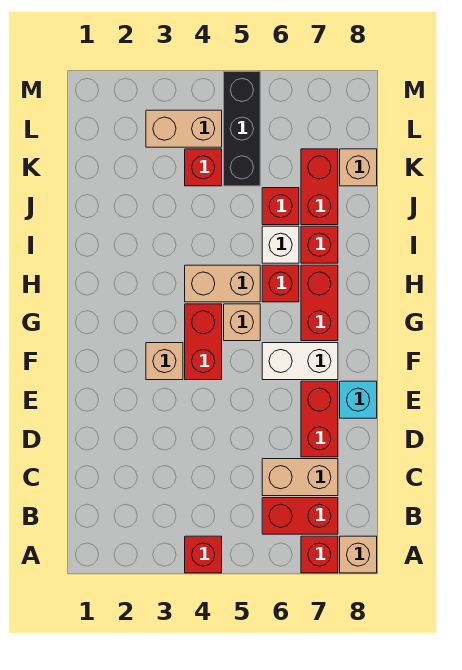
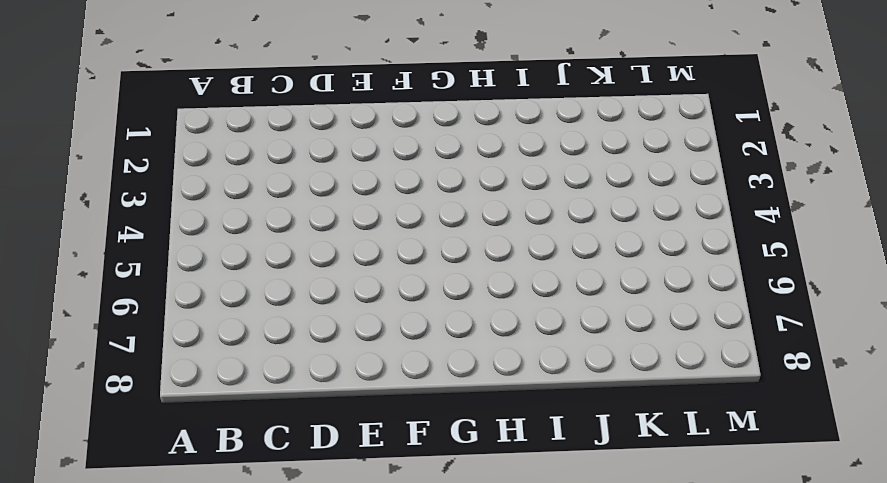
none -> red 1x1 brick [185,536,222,573]
none -> red 1x1 brick [301,536,338,573]
none -> tan 1x1 brick [340,536,377,573]

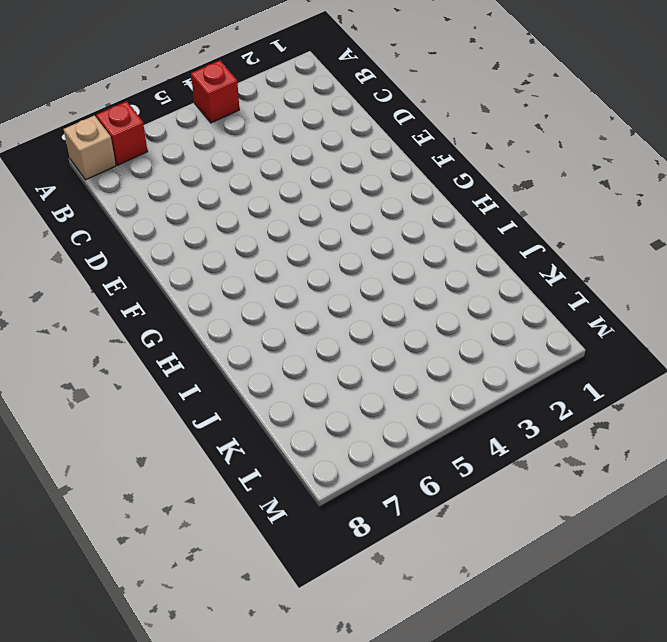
none -> red 1x2 brick [262,498,338,534]
none -> tan 1x2 brick [262,459,338,496]
none -> red 1x2 brick [301,381,338,457]

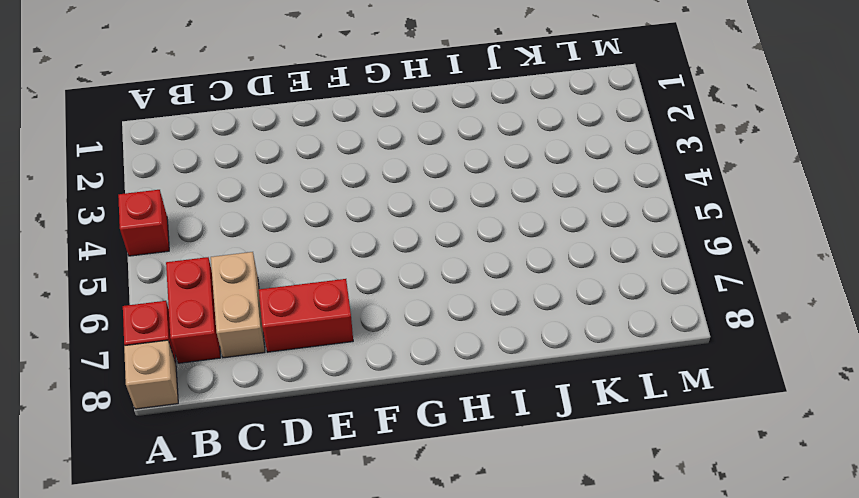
none -> cyan 1x1 brick [340,381,377,418]
none -> tan 1x1 brick [146,343,183,380]
none -> red 1x2 brick [185,304,222,380]

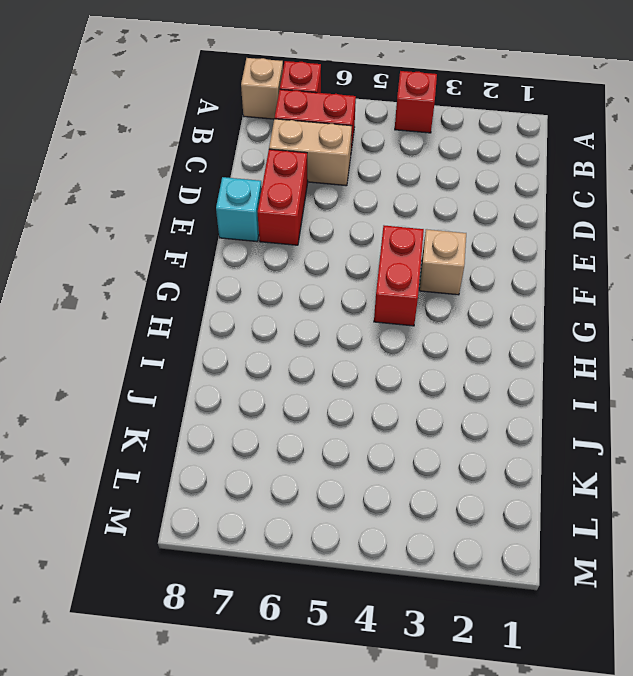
none -> white 1x2 brick [262,343,338,380]
none -> tan 1x1 brick [224,304,260,341]
none -> red 1x2 brick [301,265,338,341]

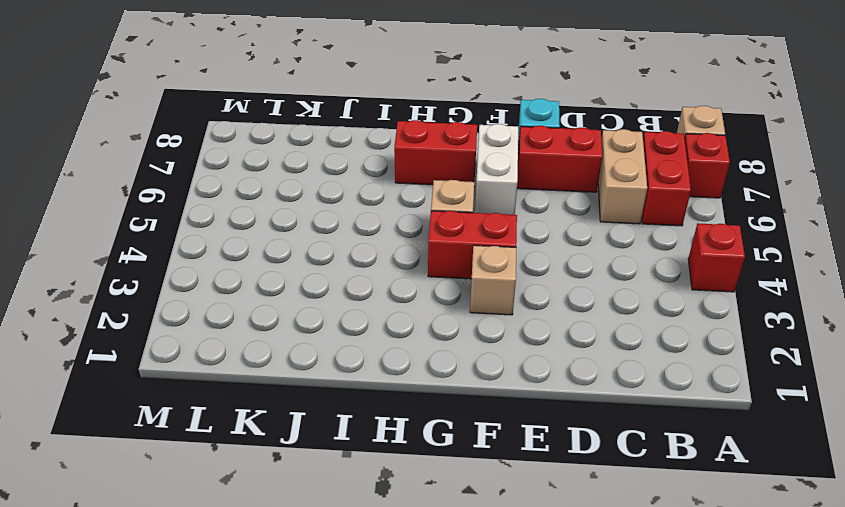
none -> tan 1x2 brick [185,265,260,302]
none -> red 1x1 brick [262,265,299,302]
none -> white 1x1 brick [262,226,299,263]

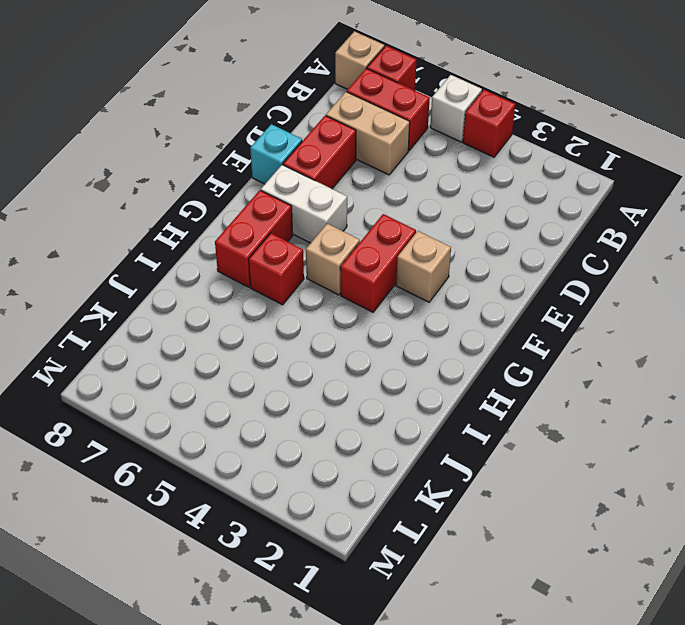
white 1x1 brick [430,75,482,142] -> white 1x1 brick moved to [262,226,299,263]
none -> tan 1x2 brick [185,265,260,302]
none -> red 1x1 brick [301,226,338,263]
none -> red 1x1 brick [262,188,299,225]

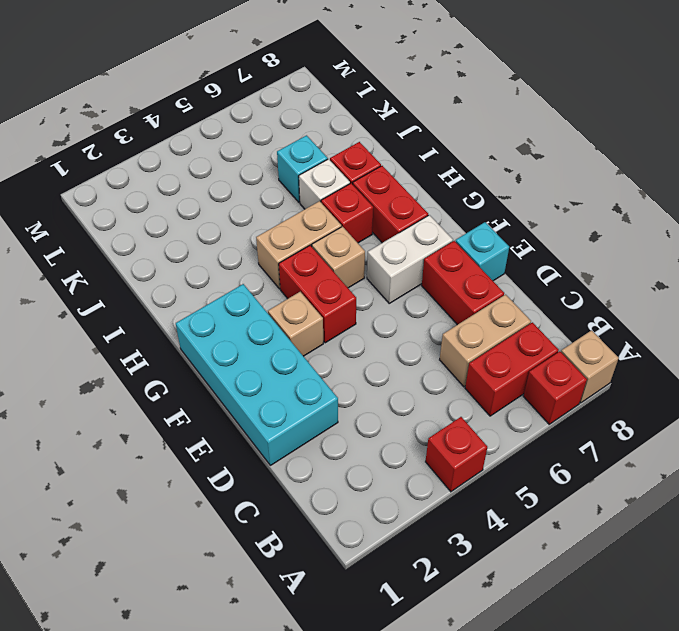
cyan 2x4 brick [176,284,338,465] -> none
cyan 1x1 brick [277,135,328,202] -> red 1x1 brick [262,188,299,225]
none -> red 1x2 brick [301,149,338,225]
none -> red 1x1 brick [185,149,222,186]
none -> black 1x3 brick [224,72,260,186]

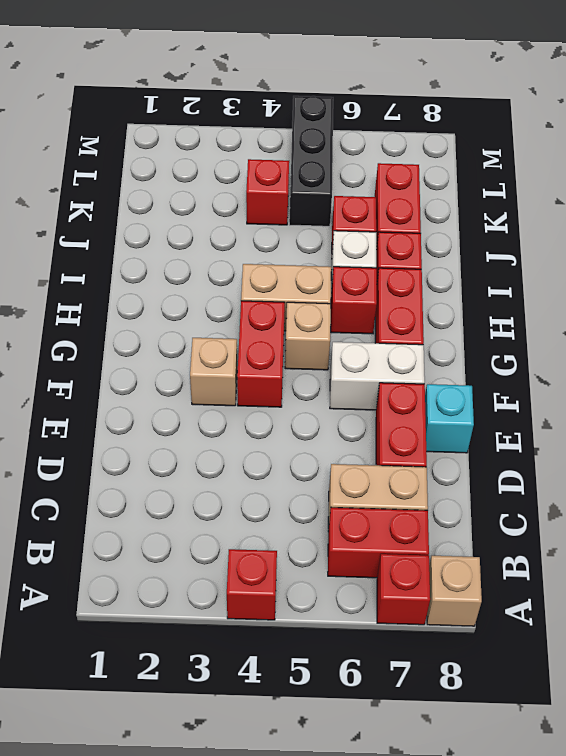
none -> tan 1x1 brick [340,149,377,186]
none -> tan 1x2 brick [146,110,222,147]

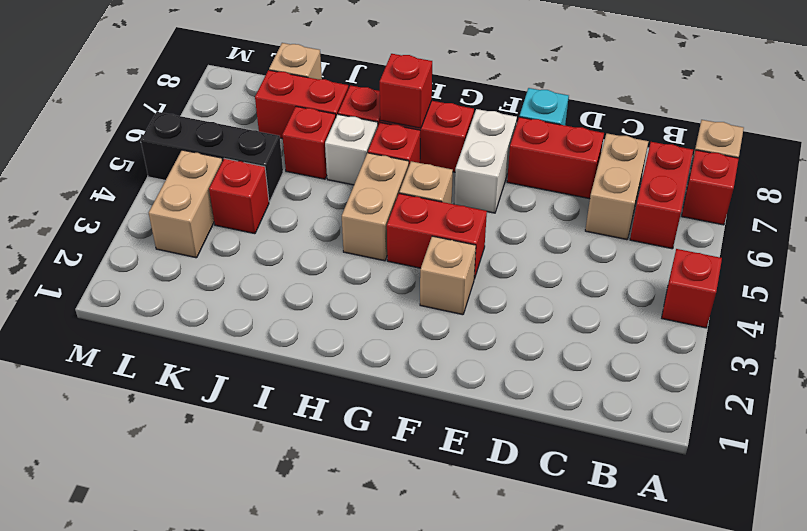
red 1x1 brick [380,54,432,128] -> none

